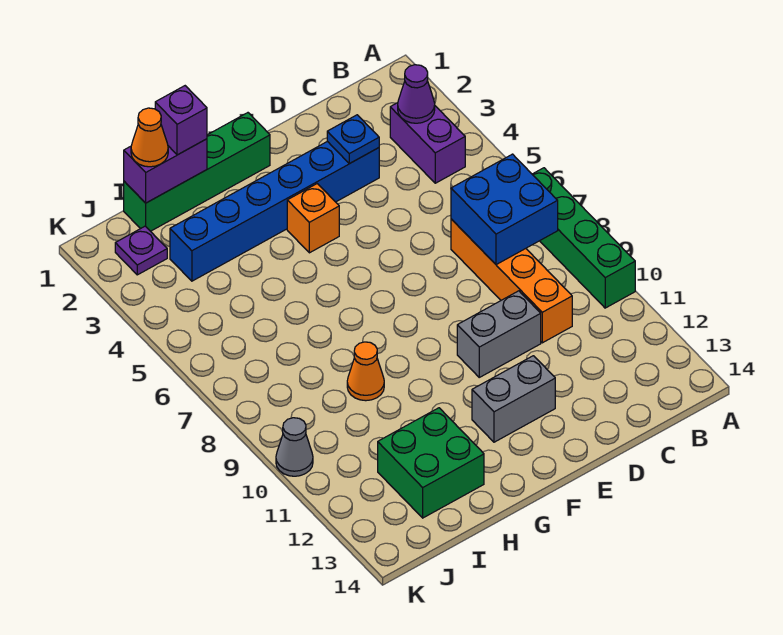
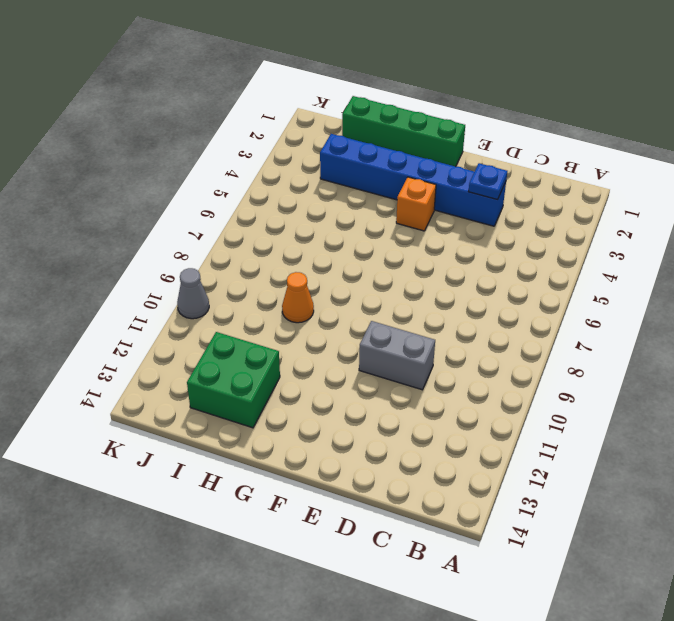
none -> green 1x4 brick [532,168,635,308]
none -> purple 1x2 brick [390,103,465,183]
none -> orange 1x4 brick [451,219,572,343]

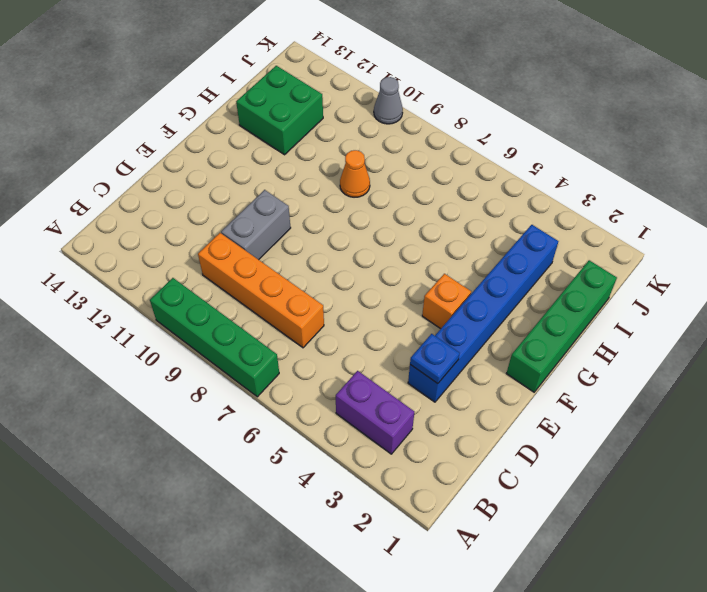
none -> grey 1x2 brick [472,356,555,442]
none -> purple 1x1 plate [115,226,167,275]
none -> purple 1x1 cone [398,65,435,123]

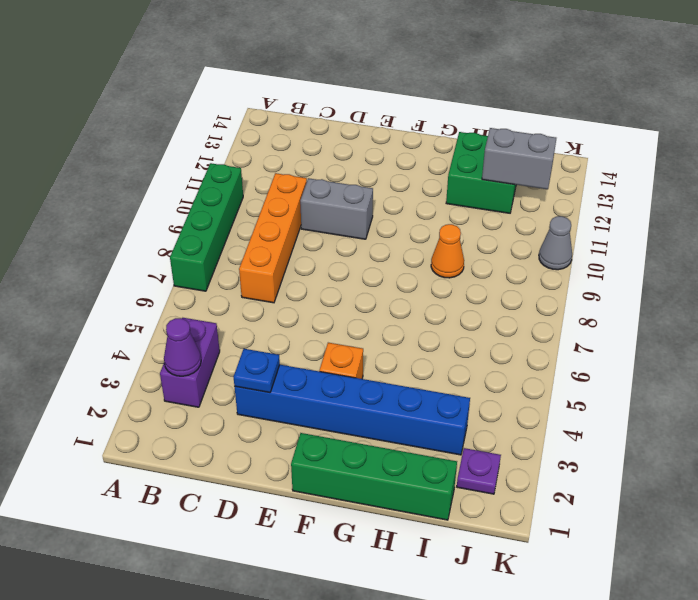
grey 1x2 brick [482,128,556,189] -> grey 1x2 brick moved to [472,356,555,442]
none -> blue 2x2 brick [451,154,558,265]
none -> purple 1x2 brick [124,139,207,203]
none -> purple 1x1 brick [155,86,207,155]

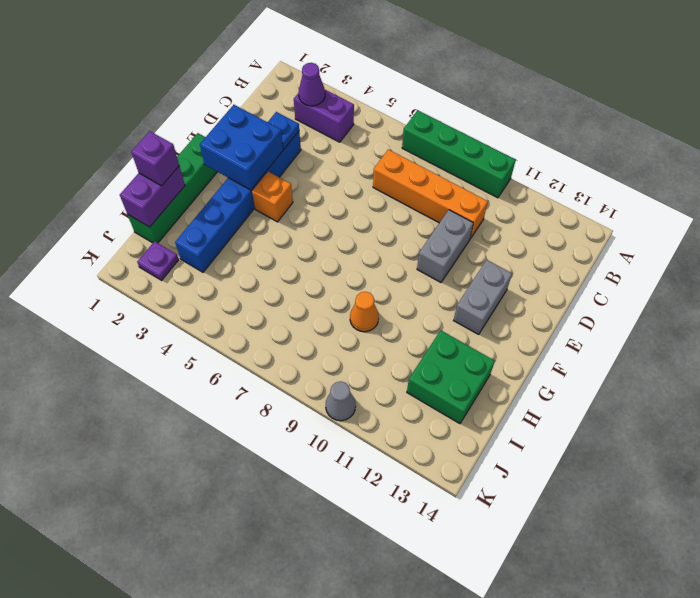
blue 2x2 brick [200,105,283,190] -> blue 2x2 brick moved to [451,154,558,265]
none -> orange 1x1 cone [131,108,168,167]

